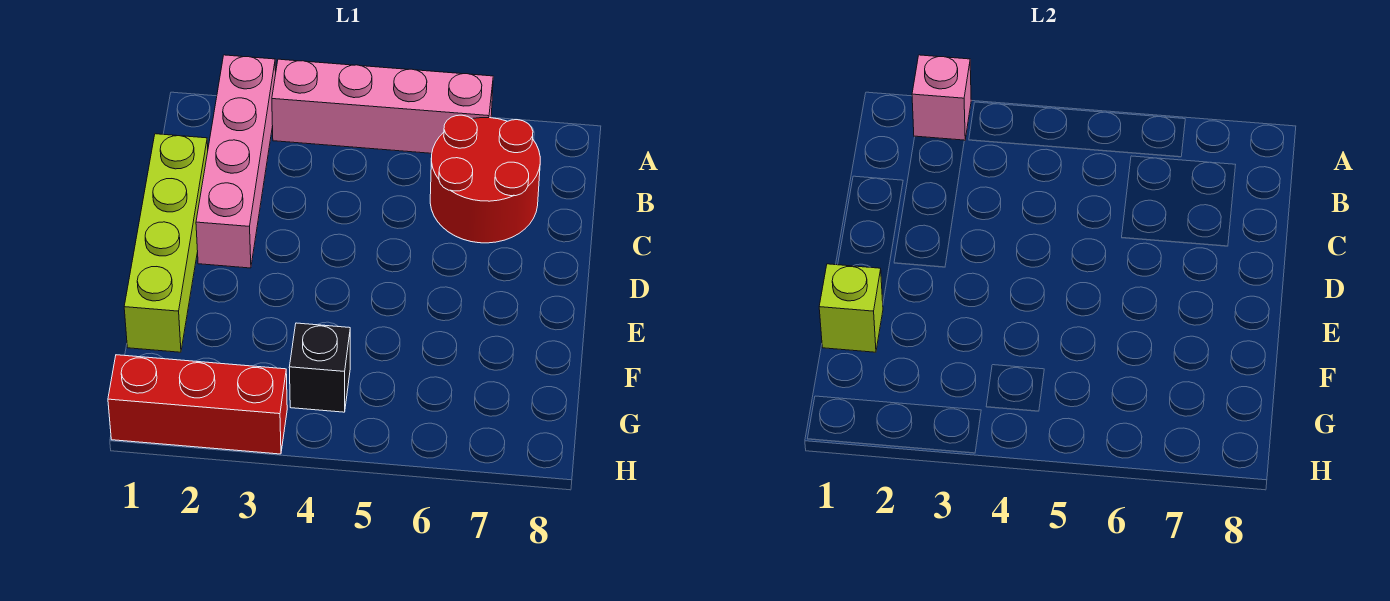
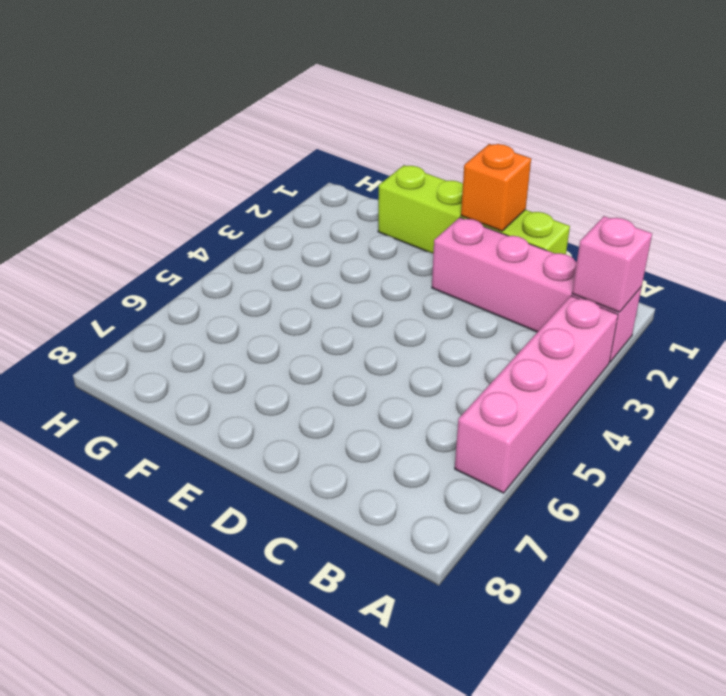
orange 1x1 brick [461,144,531,231] -> none
none -> red 2x2 round brick [430,115,540,243]
none -> black 1x1 brick [289,323,350,412]

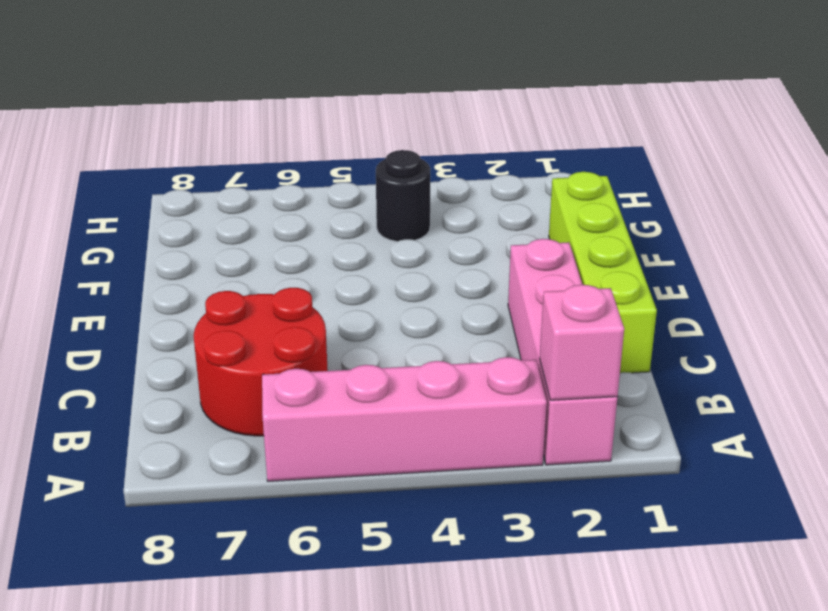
black 1x1 round brick [376,150,430,241] -> black 1x1 brick [289,323,350,412]
none -> red 1x3 brick [108,355,287,454]
none -> lime 1x1 brick [819,264,883,352]

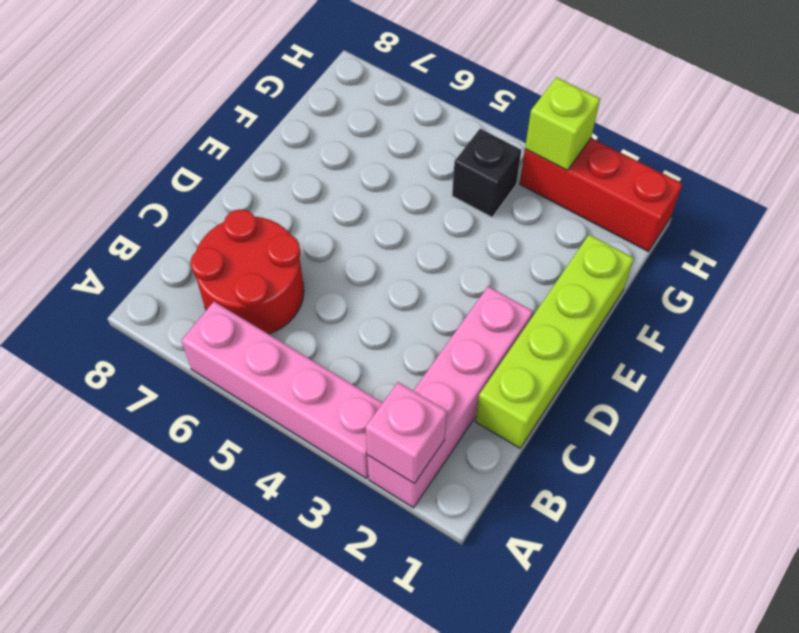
lime 1x1 brick [525,77,600,170] -> lime 1x1 brick moved to [819,264,883,352]

